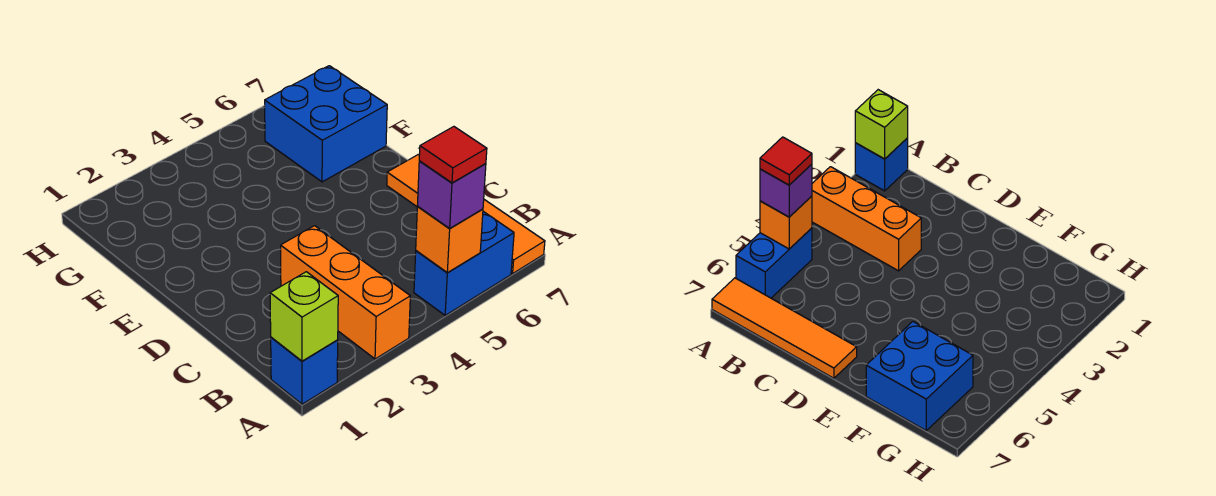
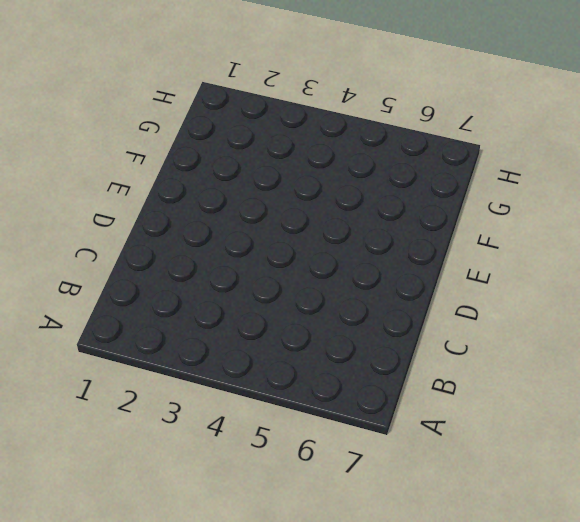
none -> blue 1x1 brick [271,337,338,404]
none -> orange 1x3 brick [281,226,410,359]

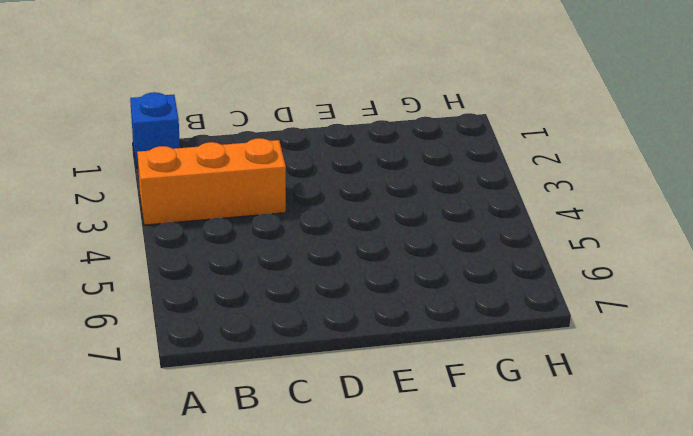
none -> blue 1x2 brick [414,212,514,315]
none -> orange 1x4 tile [387,154,545,274]

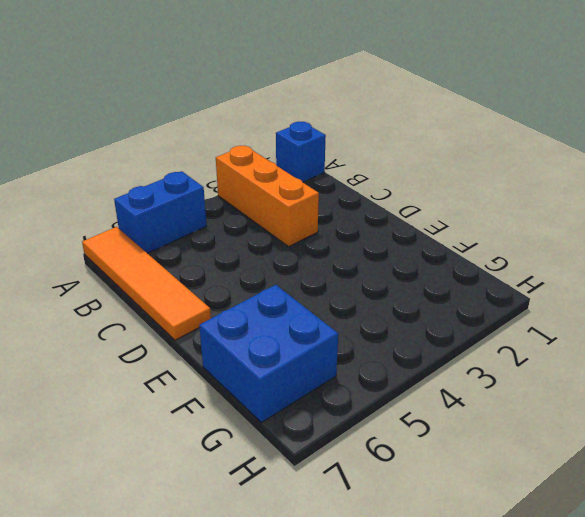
none -> lime 1x1 brick [270,272,338,361]
none -> orange 1x1 brick [416,207,483,273]

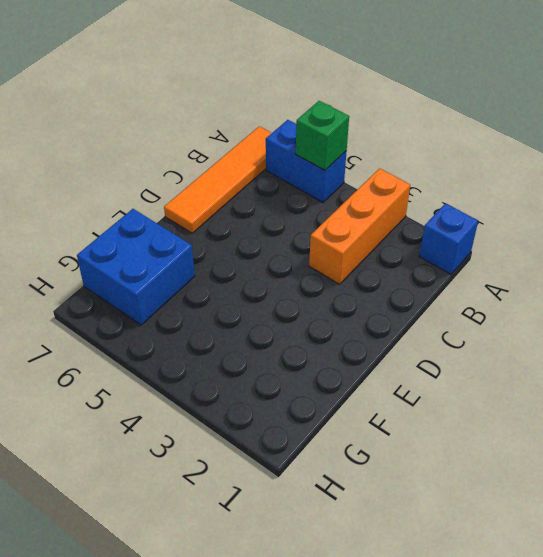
green 1x1 brick [296,101,349,170] -> orange 1x1 brick [416,207,483,273]
none -> lime 1x1 brick [270,272,338,361]
none -> purple 1x1 brick [417,161,486,229]

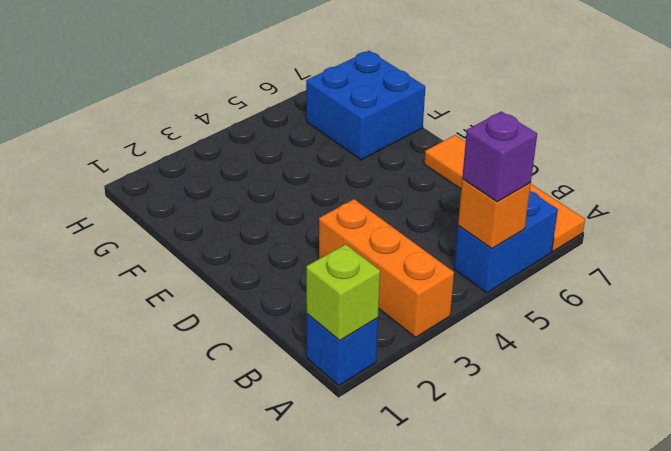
none -> red 1x1 tile [419,127,487,183]

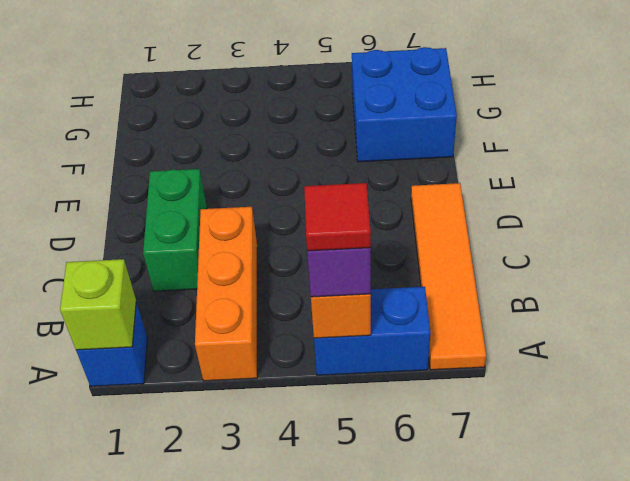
green 1x2 brick [143,169,207,291] -> none

